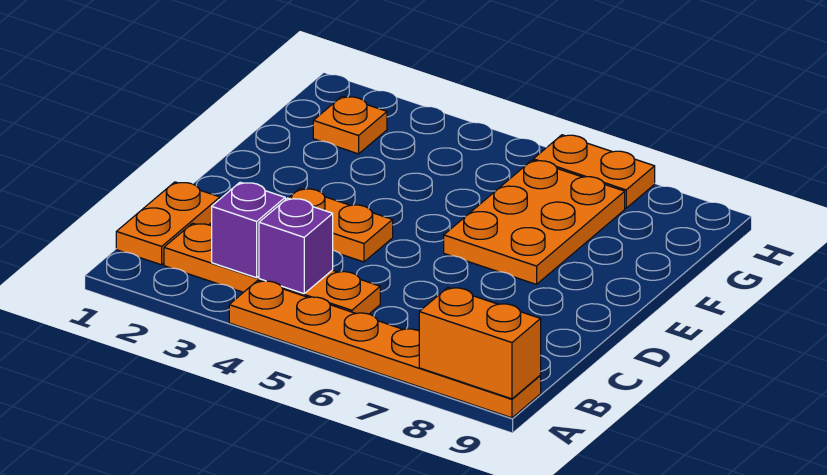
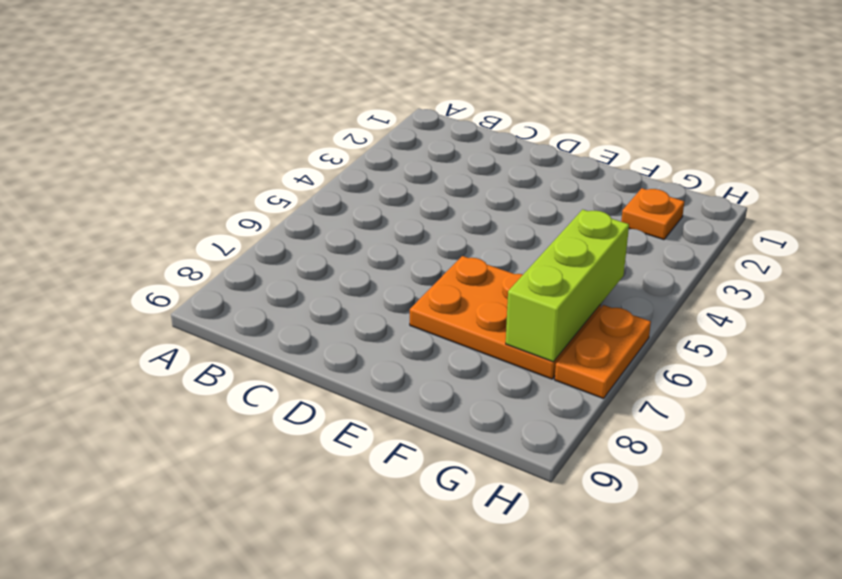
lime 1x3 brick [506,209,629,362] -> none
none -> orange 1x6 plate [229,281,541,418]
none -> orange 1x2 plate [116,182,220,265]

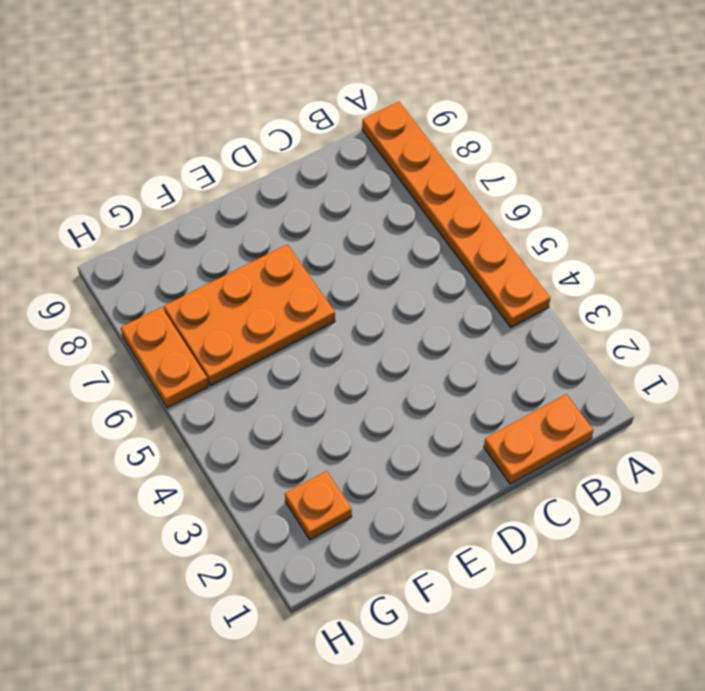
none -> orange 1x4 plate [164,223,380,314]
none -> orange 1x2 plate [289,189,393,262]

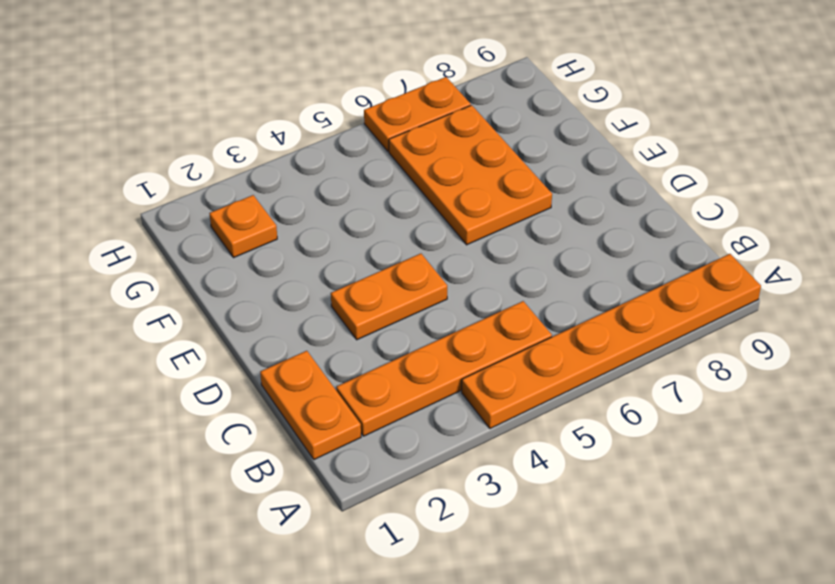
none -> orange 1x2 brick [419,288,541,399]
none -> purple 1x1 brick [212,182,285,278]

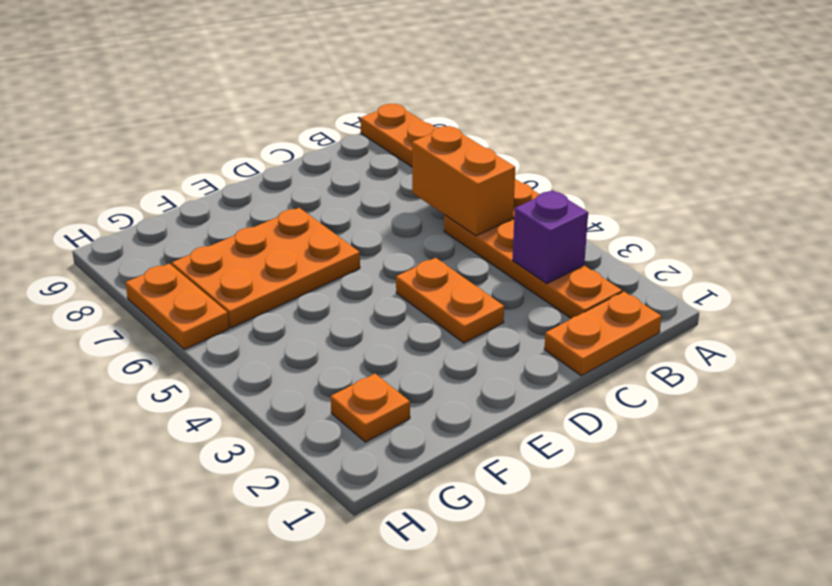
orange 1x2 brick [412,126,515,236] -> orange 1x2 brick moved to [419,288,541,399]
none -> purple 1x1 brick [259,198,333,294]

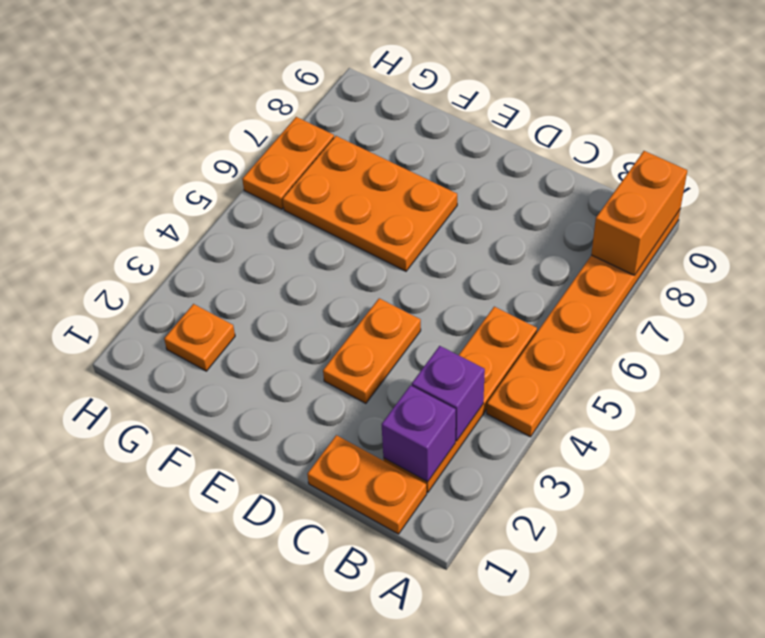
purple 1x1 brick [382,385,456,482] -> purple 1x1 brick moved to [259,198,333,294]

